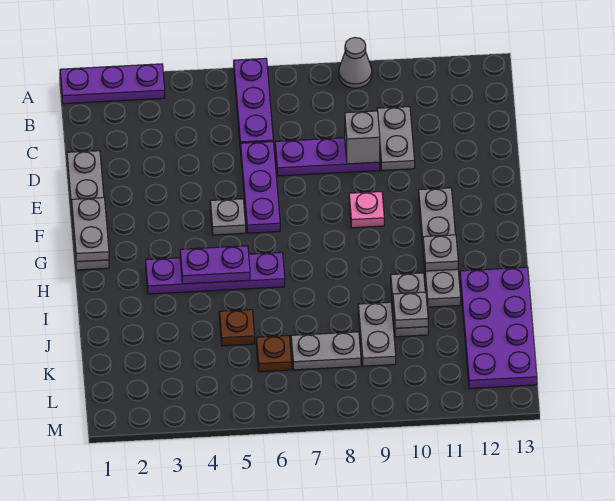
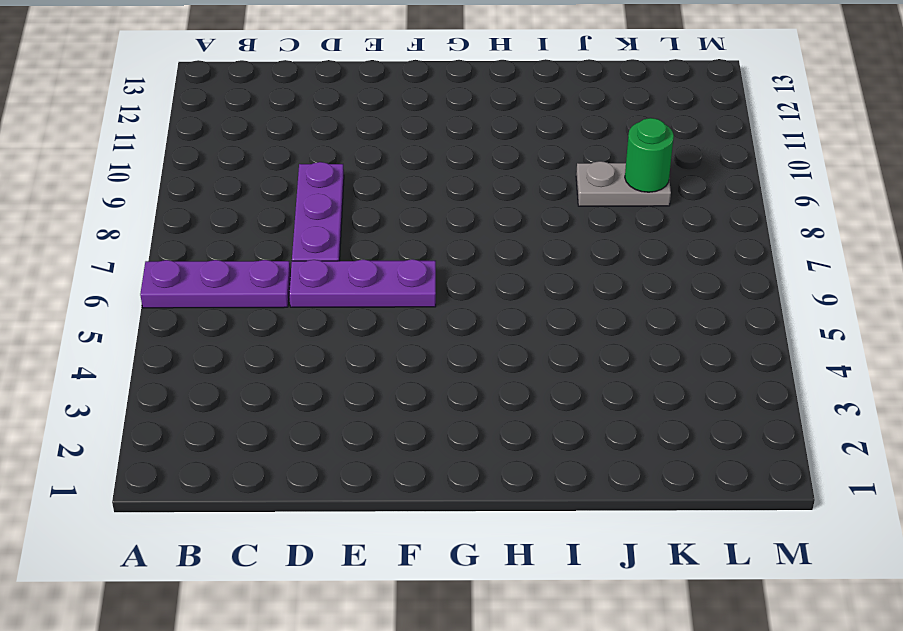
green 1x1 round brick [625,118,674,192] -> none
none -> purple 1x3 plate [60,64,165,104]
none -> grey 1x1 cone [339,38,372,88]
none -> grey 1x2 plate [377,107,415,170]

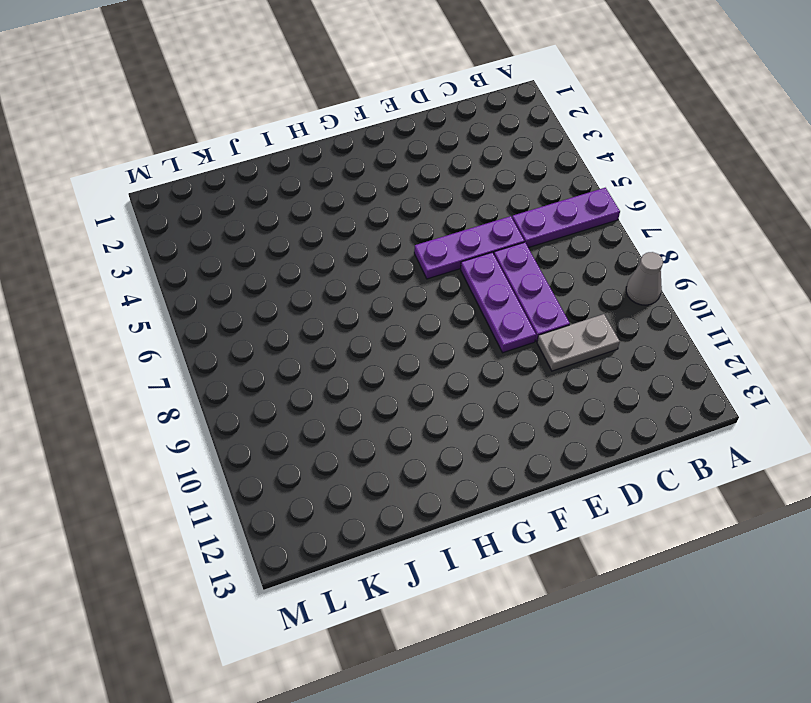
purple 1x3 plate [461,252,536,353] -> purple 1x3 plate moved to [60,64,165,104]
none -> grey 1x4 plate [67,151,109,270]
none -> grey 1x1 plate [210,199,246,235]
none -> pink 1x1 plate [349,192,384,228]

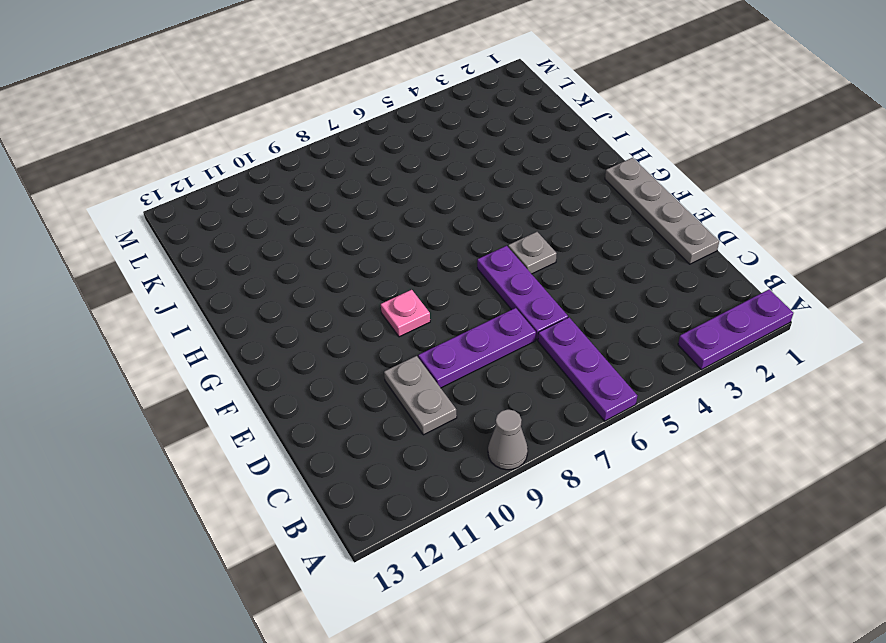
none -> grey 1x4 plate [419,188,461,307]
none -> purple 1x4 plate [146,252,285,294]
none -> grey 1x2 plate [391,273,428,337]

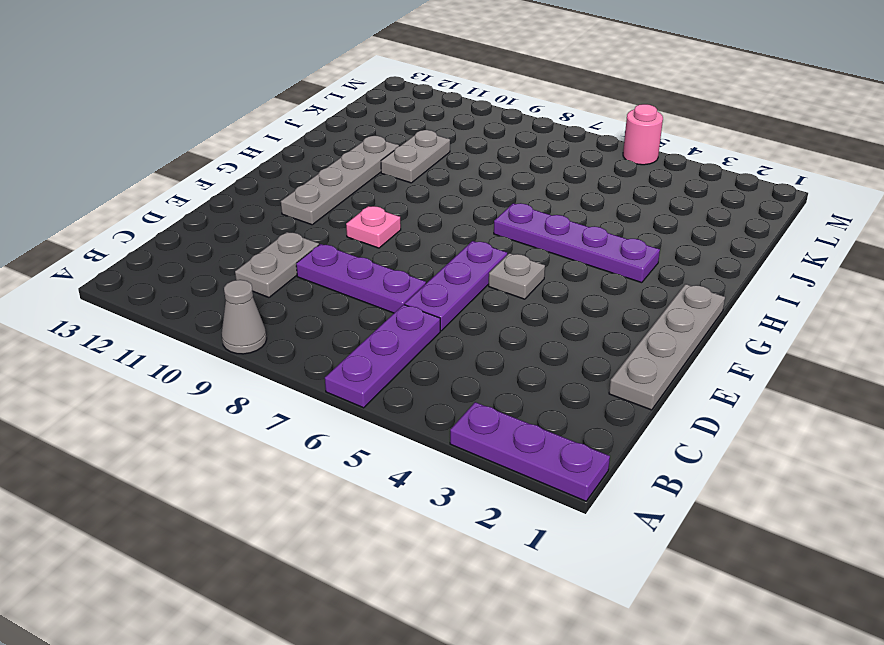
pink 1x1 round brick [623,104,663,165] -> none
none -> purple 2x4 plate [460,267,537,388]
none -> brown 1x1 plate [219,310,255,346]
none -> grey 1x2 plate [358,302,396,366]

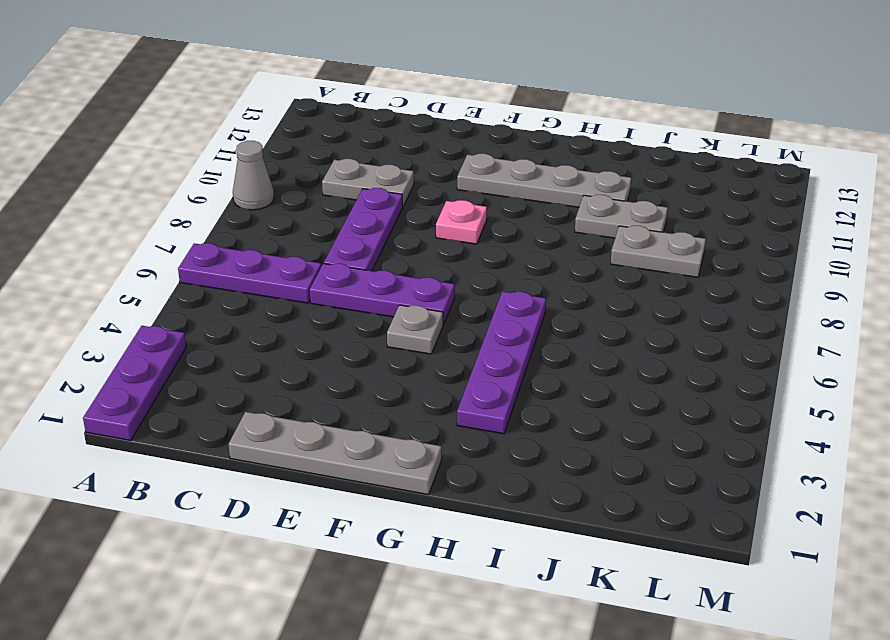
none -> purple 2x4 plate [460,267,537,388]
none -> brown 1x1 plate [219,310,255,346]
none -> brown 1x1 plate [256,336,292,372]

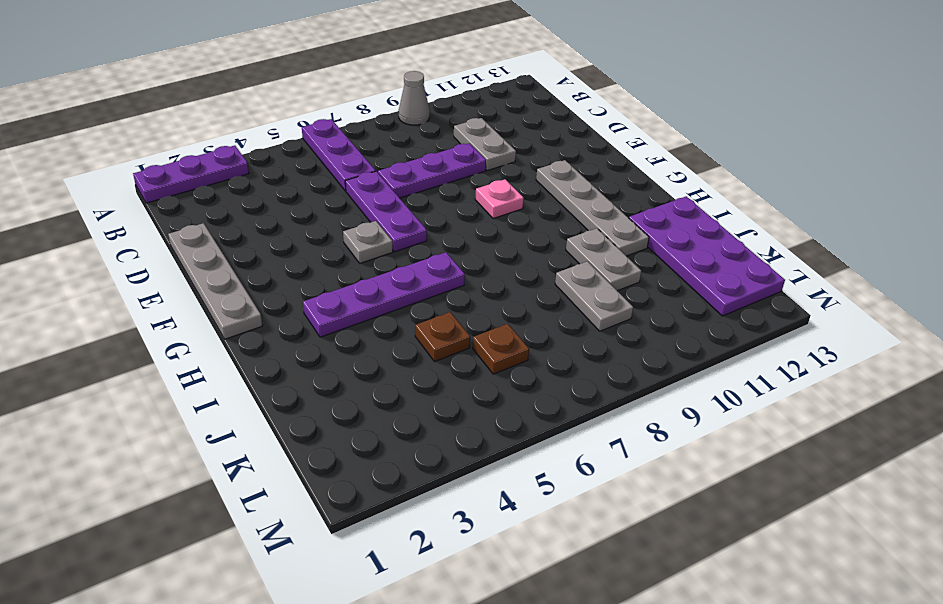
none -> grey 1x2 plate [291,332,361,370]
none -> grey 1x1 brick [345,111,380,164]
none -> grey 1x2 plate [72,198,109,262]

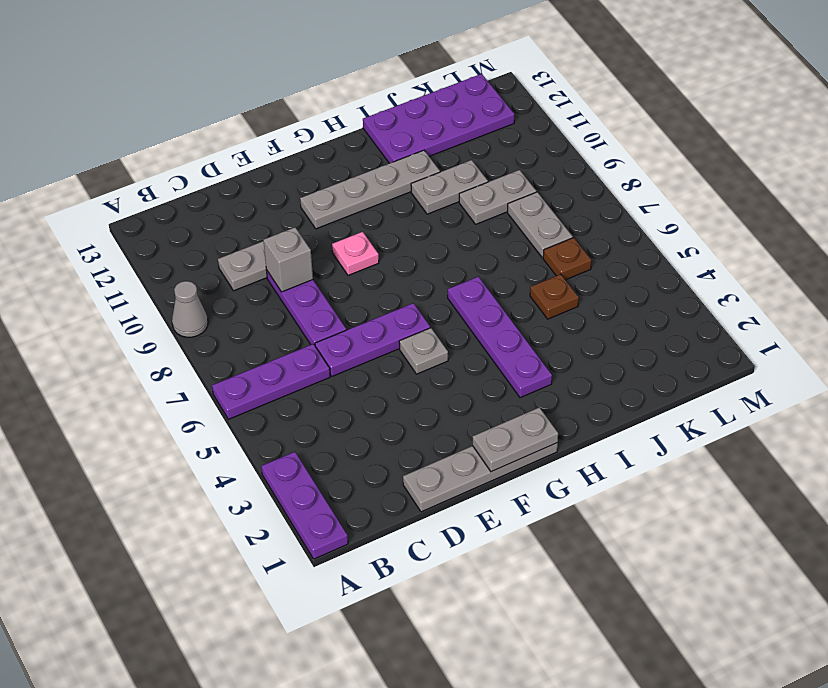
none -> purple 1x2 plate [180,246,250,284]
none -> grey 1x1 plate [423,235,458,271]
none -> grey 1x1 plate [393,292,428,328]

